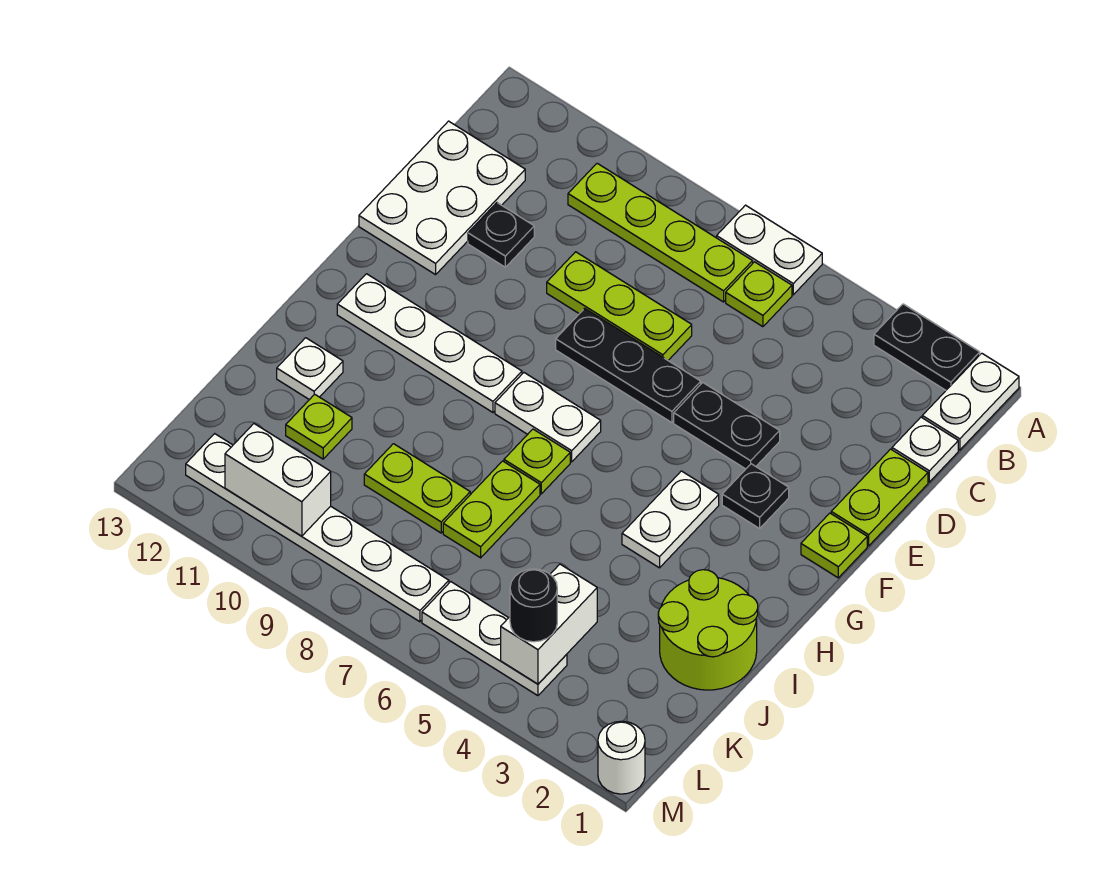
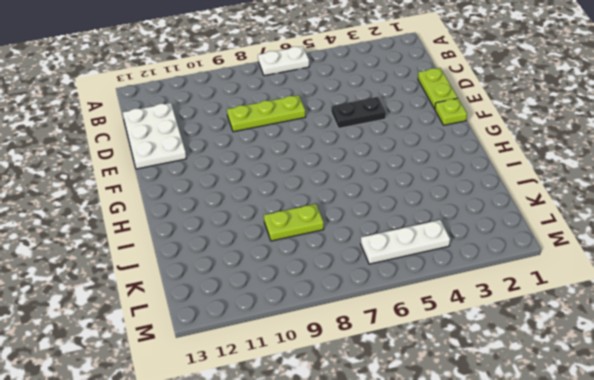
none -> white 1x2 plate [922,353,1019,450]
none -> black 1x2 plate [874,304,980,390]
none -> lime 1x1 plate [726,262,792,327]

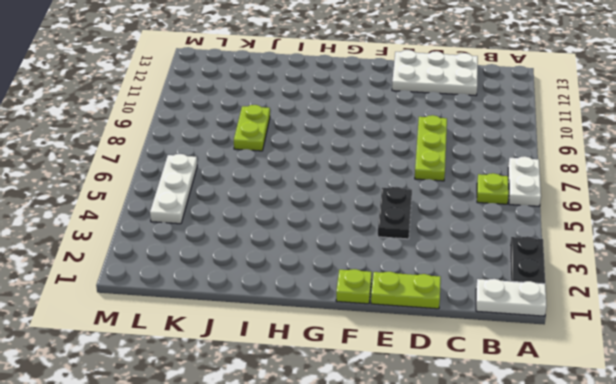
none -> lime 1x4 plate [568,163,753,302]
none -> white 1x1 plate [892,417,958,482]
none -> black 1x1 plate [468,203,534,267]

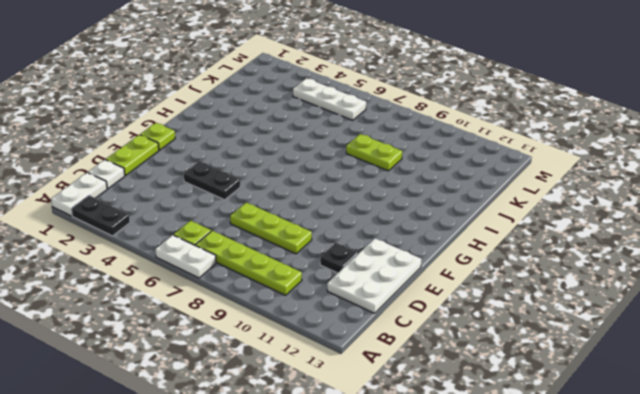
none -> black 1x3 plate [556,308,701,423]
none -> black 1x1 plate [722,464,789,528]
none -> white 1x2 plate [622,471,719,568]

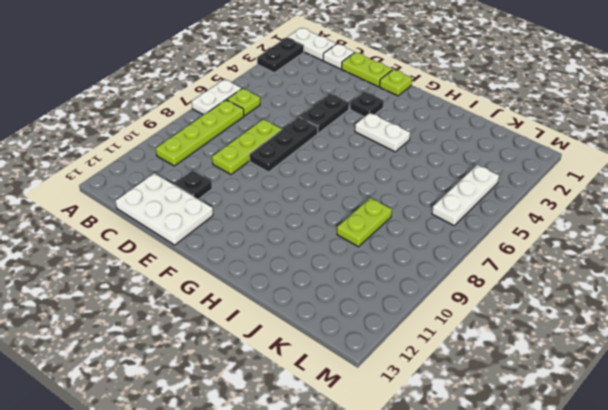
none -> white 1x2 plate [495,373,601,462]
none -> white 1x4 plate [337,274,522,412]
none -> lime 1x1 plate [504,429,570,494]

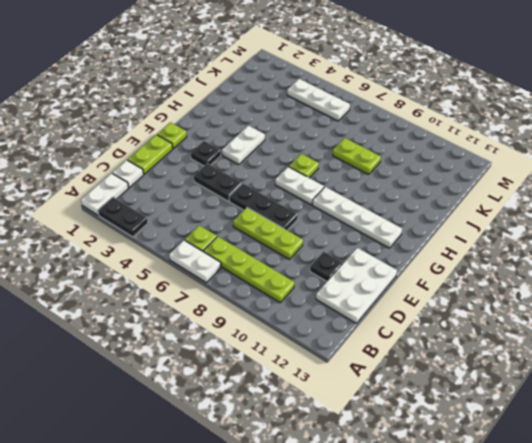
none -> lime 2x2 round brick [658,570,758,690]
none -> lime 1x2 plate [443,461,540,558]
none -> white 1x1 plate [277,338,343,400]

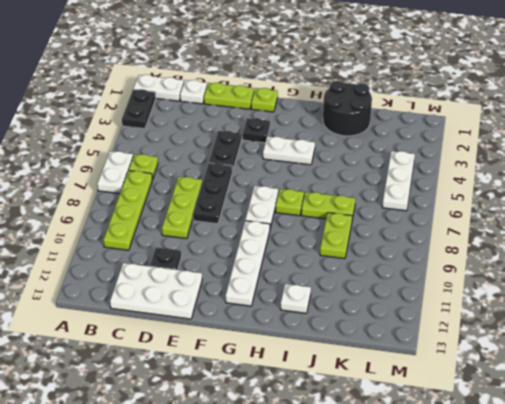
black 2x2 round brick [323,81,372,136] -> lime 2x2 round brick [658,570,758,690]
none -> lime 1x1 plate [286,394,352,459]
none -> white 1x6 plate [186,434,449,622]
none -> white 1x1 round brick [598,721,645,794]

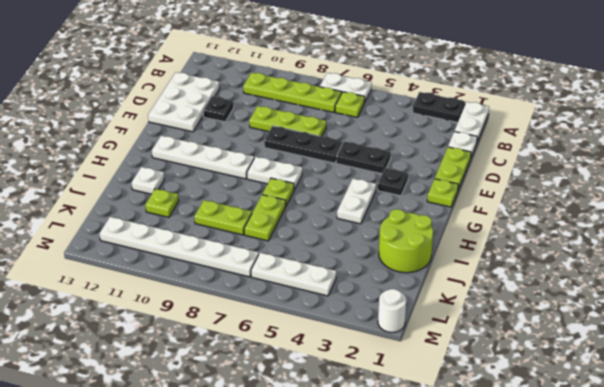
none -> white 1x2 brick [501,564,597,684]
none -> white 1x2 brick [225,424,331,536]
none -> black 1x1 round brick [510,569,557,642]

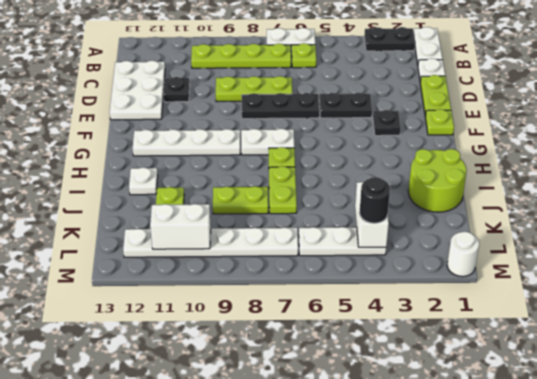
none -> white 1x2 plate [622,471,719,568]

